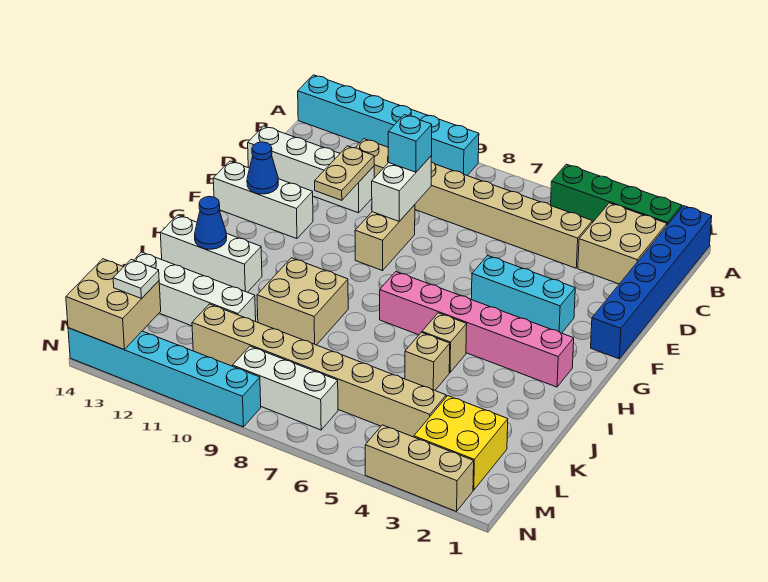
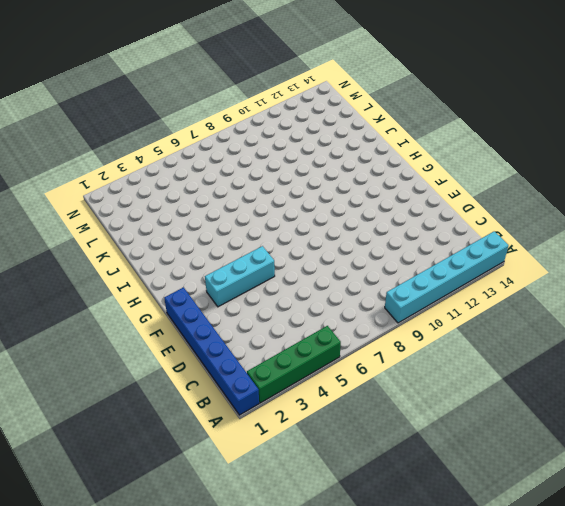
none -> tan 2x2 brick [578,203,667,284]
none -> tan 1x8 brick [355,139,592,268]
none -> white 1x4 brick [248,126,374,213]

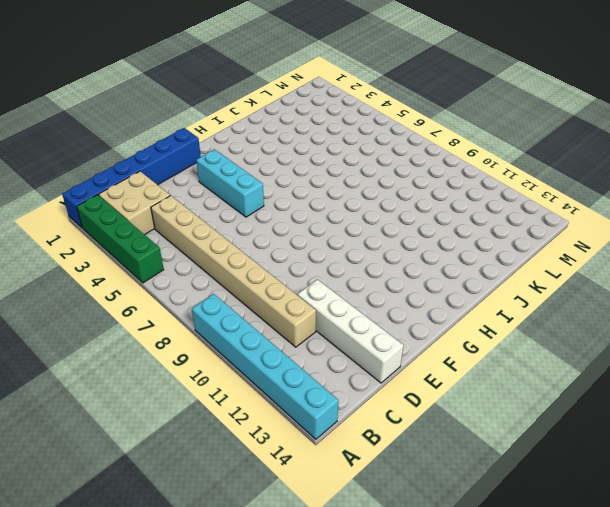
none -> tan 1x2 brick [355,205,415,271]
none -> white 1x3 brick [213,161,313,239]
none -> pink 1x6 brick [380,272,574,387]

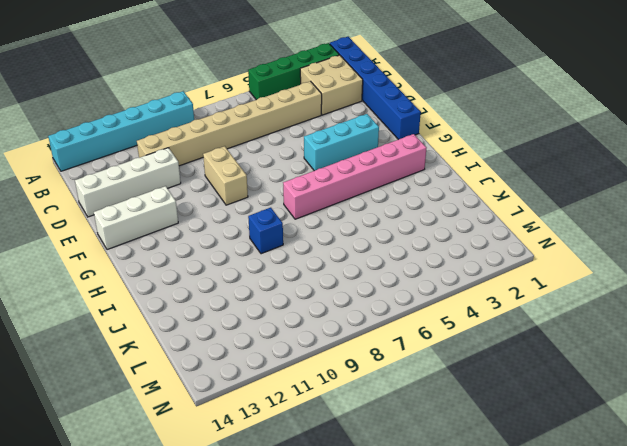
blue 1x1 brick [248,208,283,254] -> tan 2x2 brick [257,258,348,345]
none -> tan 1x1 brick [422,313,467,373]
none -> white 1x3 brick [160,215,262,292]
none -> tan 1x1 brick [405,332,450,390]

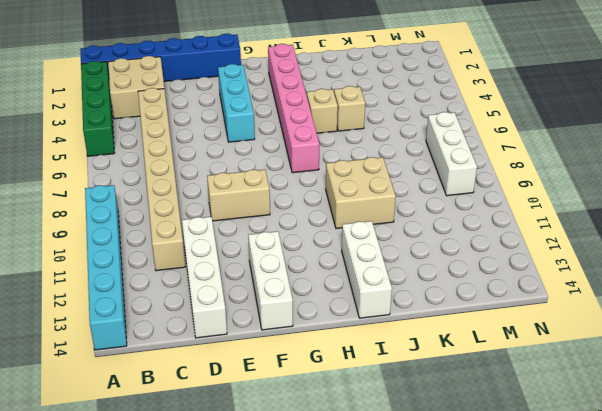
none -> white 1x4 brick [134,252,256,326]
none -> yellow 2x2 brick [414,396,508,490]
none -> tan 1x8 brick [192,304,446,437]

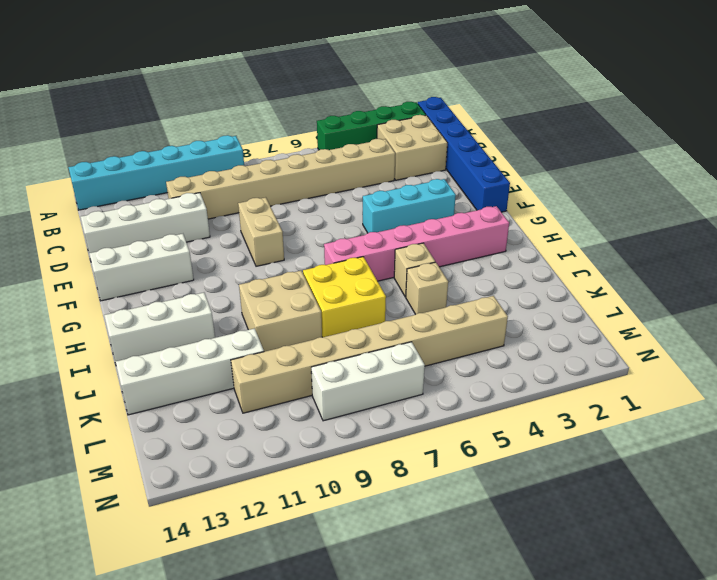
yellow 2x2 brick [303,257,386,337] -> yellow 2x2 brick moved to [414,396,508,490]
none -> tan 1x3 brick [365,425,474,511]
none -> cyan 1x6 brick [68,328,261,427]
none -> white 1x2 brick [372,156,432,221]

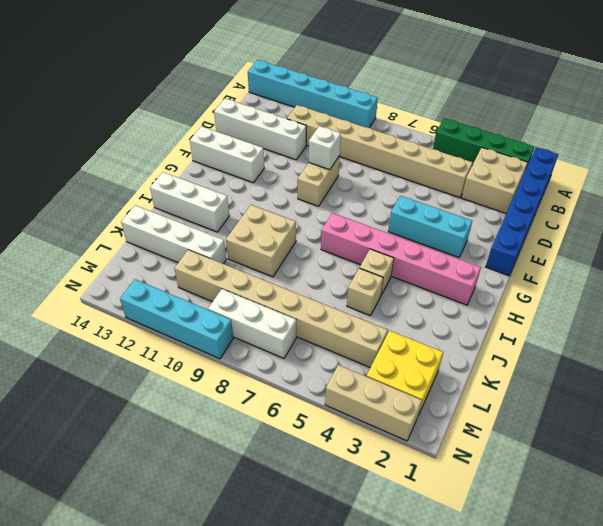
white 1x1 brick [309,126,341,170] -> white 1x2 brick [372,156,432,221]
cyan 1x4 brick [120,279,233,359] -> cyan 1x6 brick [68,328,261,427]
none -> tan 1x2 plate [315,146,374,200]
none -> blue 1x1 cone [247,142,278,194]
none -> blue 1x1 cone [195,196,227,249]

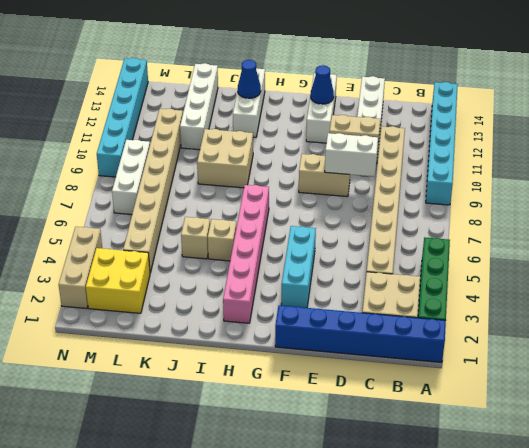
none -> tan 2x2 brick [66,259,161,349]
none -> cyan 1x1 brick [388,115,432,172]
none -> white 1x1 plate [113,259,159,299]

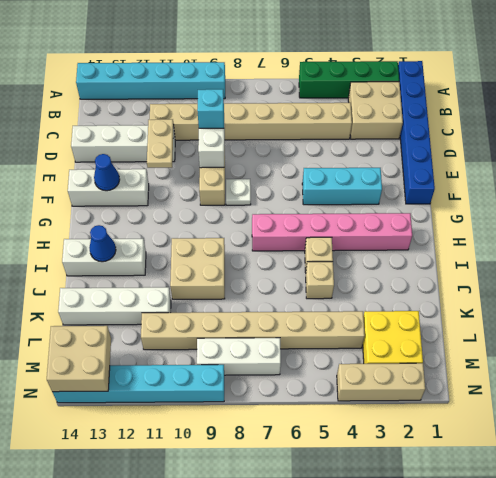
white 1x1 plate [226,179,251,205] -> white 1x1 plate moved to [113,259,159,299]

